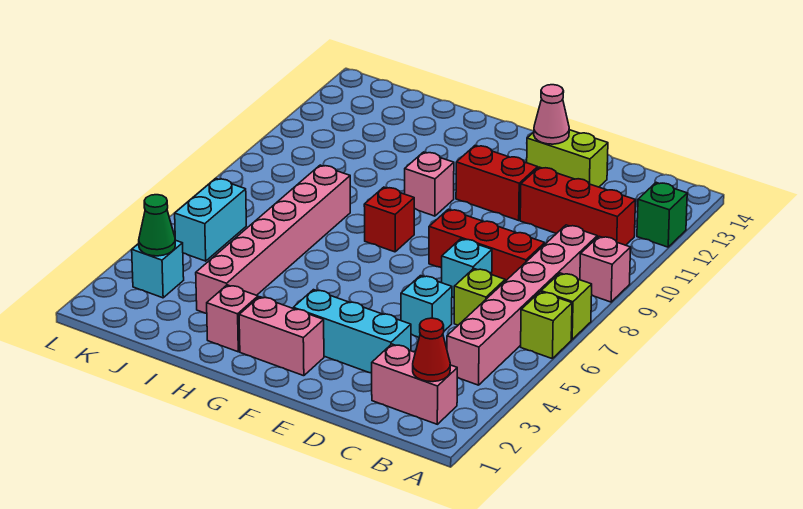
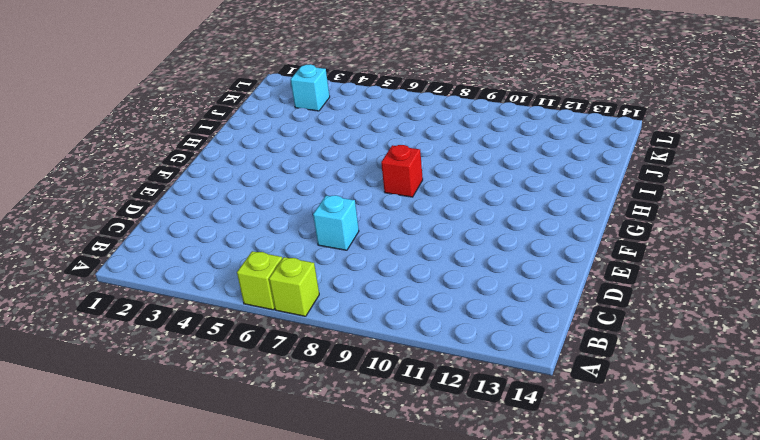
none -> pink 1x1 brick [580,236,631,302]
none -> green 1x1 brick [637,183,687,247]
none -> pink 1x2 brick [372,344,457,424]

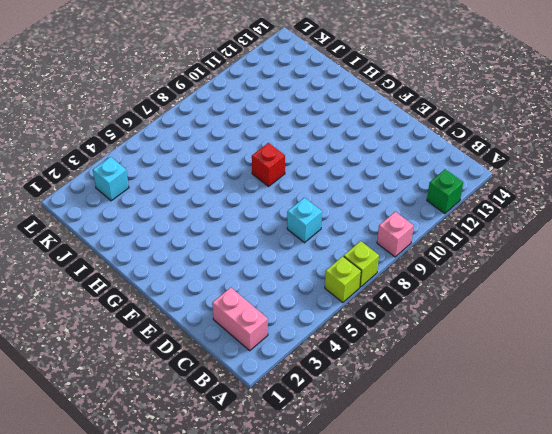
none -> pink 1x6 brick [447,225,597,385]
none -> red 1x3 brick [520,167,636,245]
none -> lime 1x1 brick [454,269,505,325]

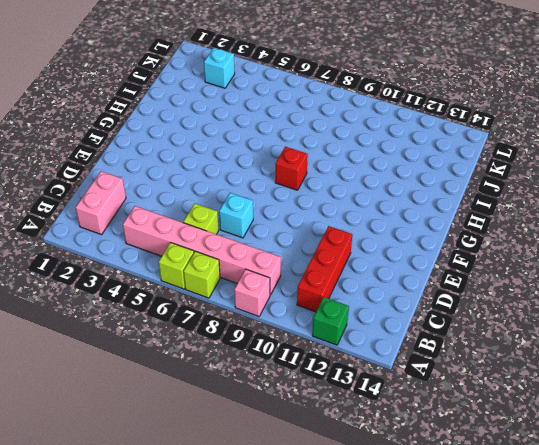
none -> red 1x3 brick [429,209,545,281]
none -> cyan 1x3 brick [293,290,411,373]
none -> cyan 1x1 brick [401,276,452,337]

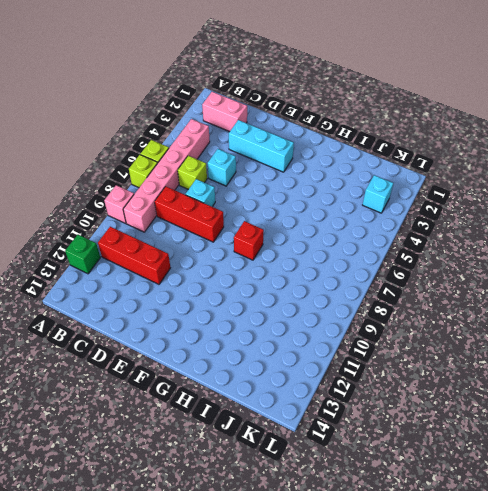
none -> lime 1x2 brick [527,130,608,187]
none -> red 1x2 brick [456,146,538,220]
none -> pink 1x2 brick [239,297,324,376]

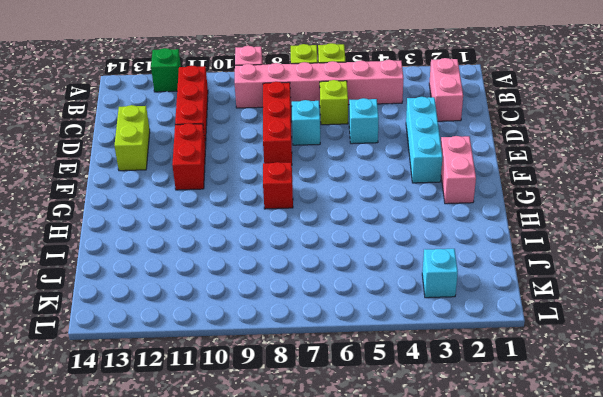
none -> pink 1x1 brick [405,152,454,216]
none -> pink 1x1 brick [207,285,258,352]
none -> pink 1x6 brick [196,165,350,313]

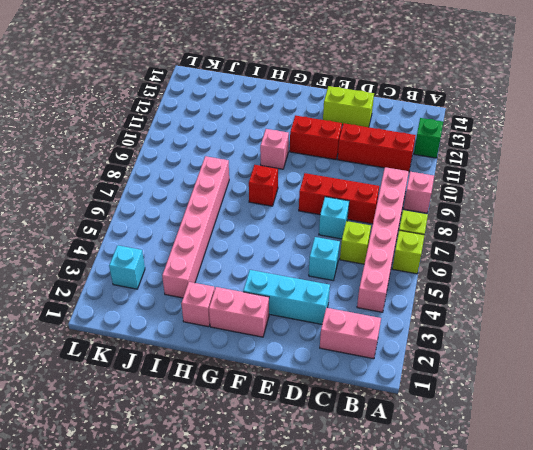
none -> cyan 1x2 brick [175,178,246,261]
none -> red 1x1 cone [413,318,450,382]
none -> pink 1x1 cone [534,85,569,144]

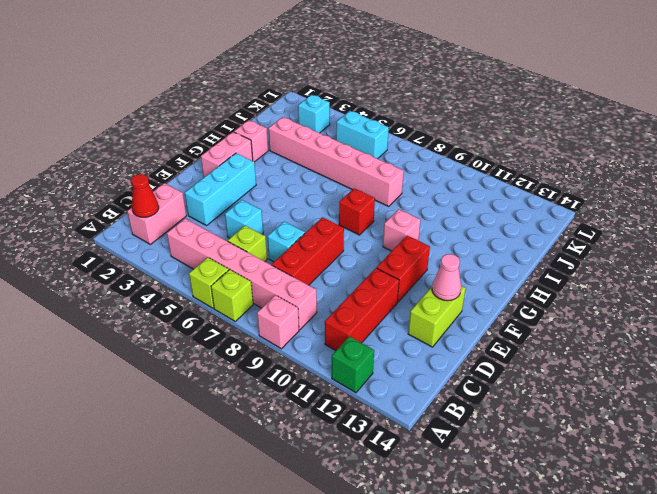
none -> green 1x1 cone [138,195,175,256]

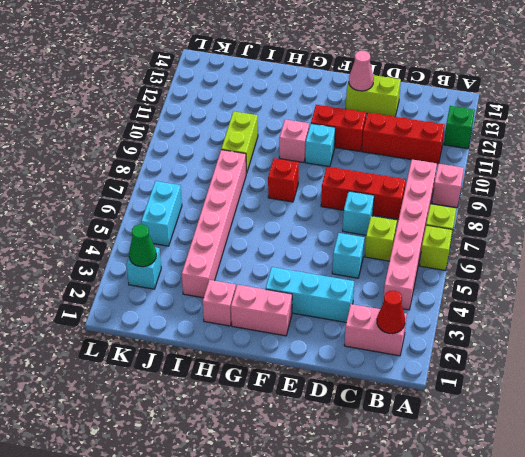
cyan 1x1 brick [305,124,335,167] -> none
lime 1x2 brick [221,111,258,173] -> none

